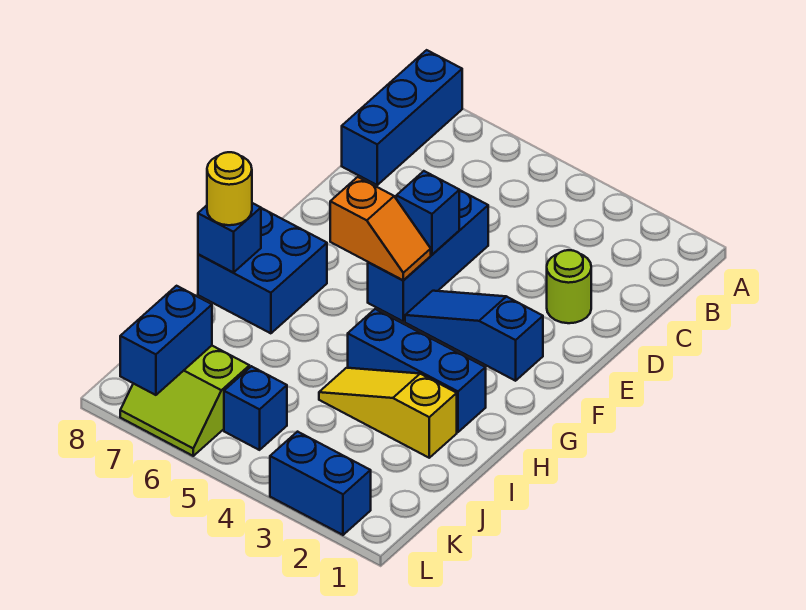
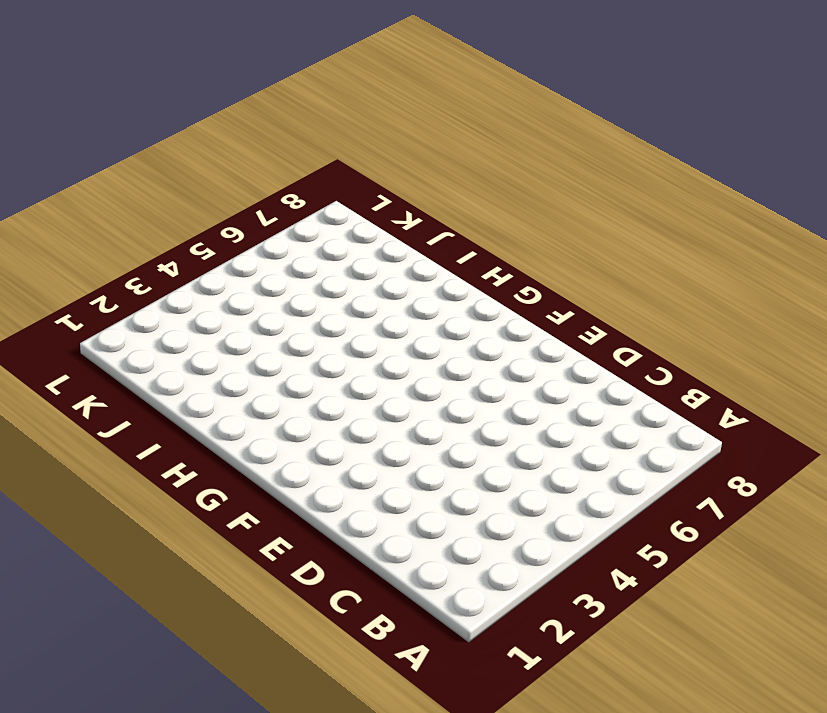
none -> blue 1x3 brick [342,50,462,185]
none -> lime 1x1 round brick [547,250,591,323]
none -> blue 1x3 brick [368,190,488,321]

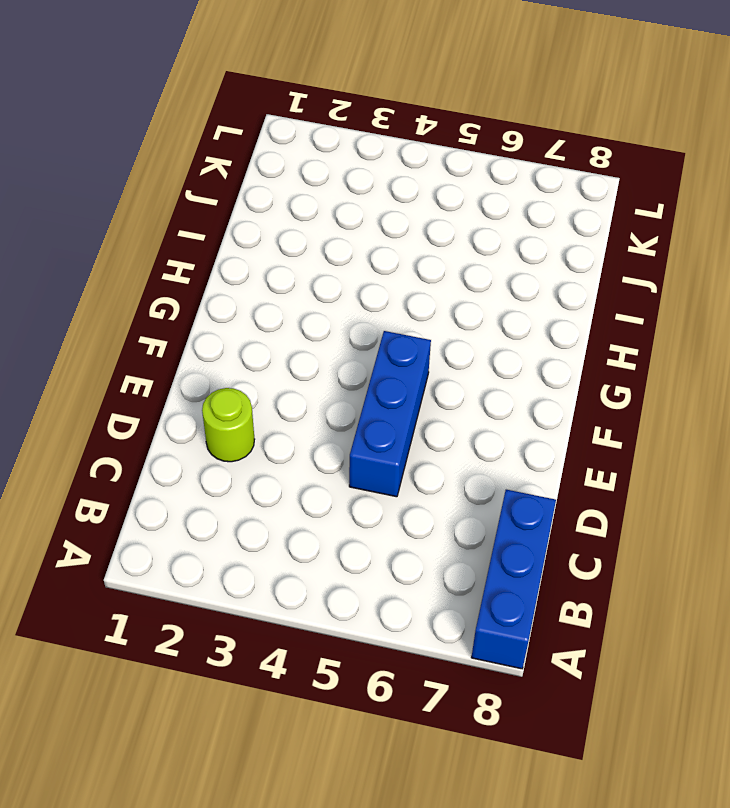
none -> blue 1x3 slope [405,291,543,381]
none -> blue 2x2 brick [198,208,327,333]
none -> blue 1x3 brick [348,309,486,432]

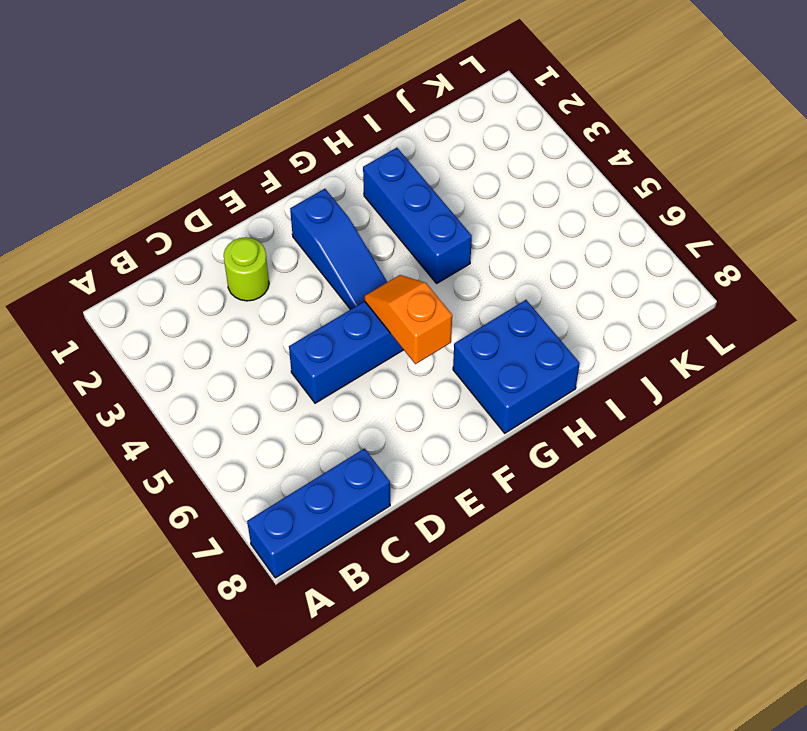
none -> yellow 1x3 slope [319,368,457,458]
none -> blue 1x1 brick [224,366,287,450]
none -> lime 2x2 slope [120,346,250,456]

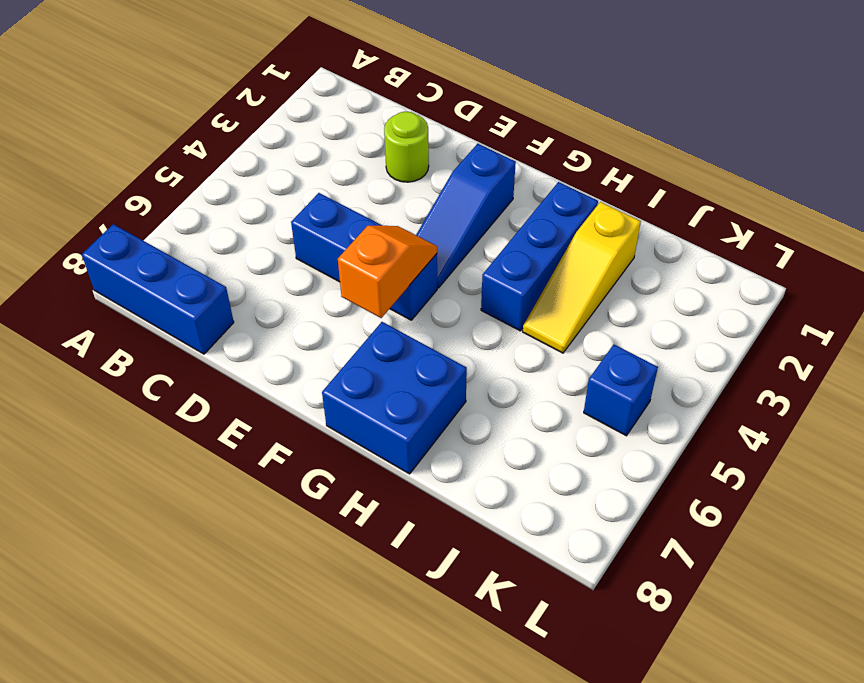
none -> lime 2x2 slope [120,346,250,456]
none -> blue 1x2 brick [270,432,371,535]
none -> blue 1x1 brick [396,171,459,255]

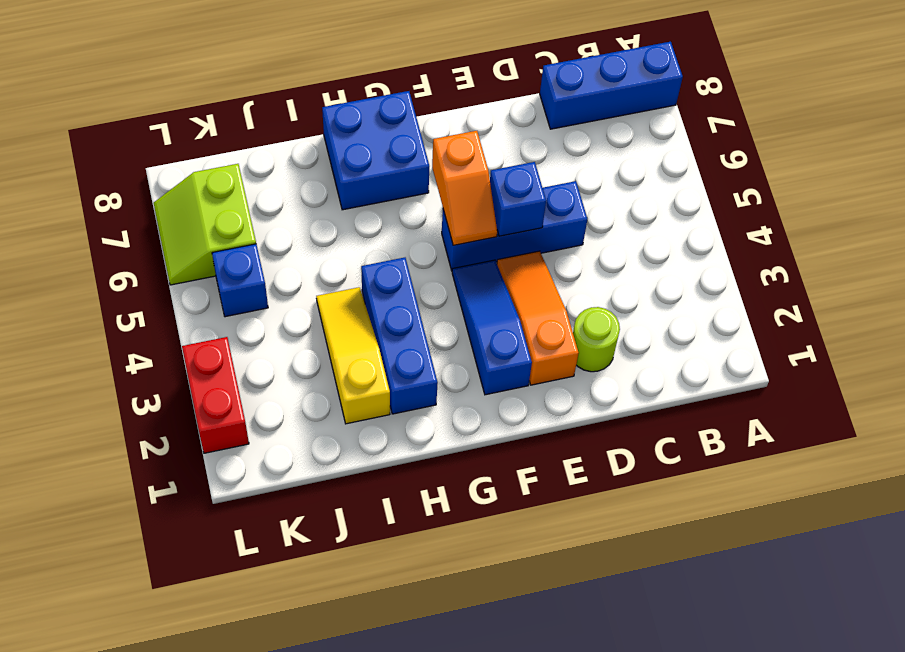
orange 1x3 slope [497,251,579,385] -> none
red 1x2 brick [182,337,249,453] -> blue 1x2 brick [270,432,371,535]
none -> blue 1x1 brick [198,203,261,273]
none -> blue 1x2 brick [120,286,212,395]
none -> yellow 1x1 round brick [207,152,252,225]

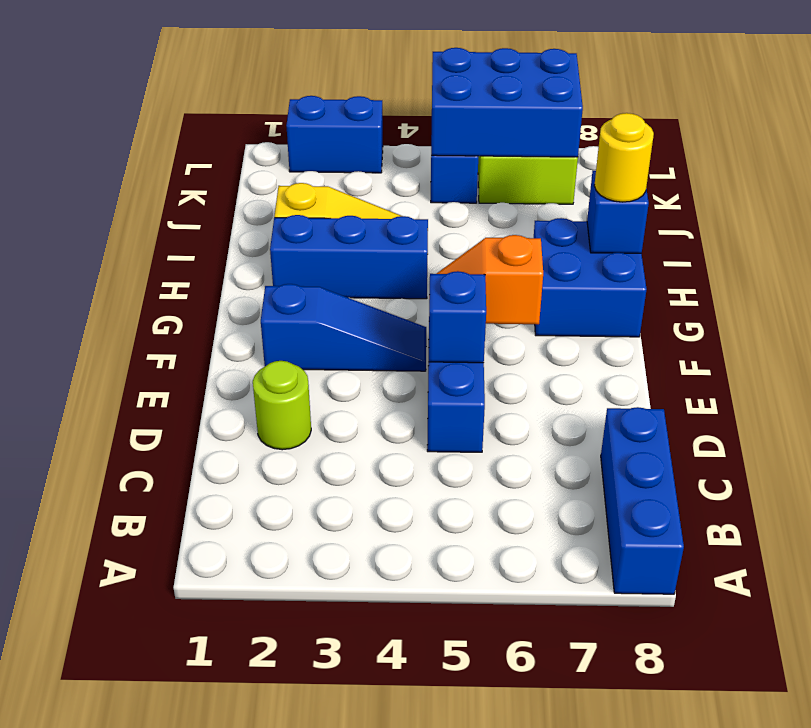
blue 2x3 brick [431,48,583,157] -> blue 1x2 brick [120,286,212,395]

